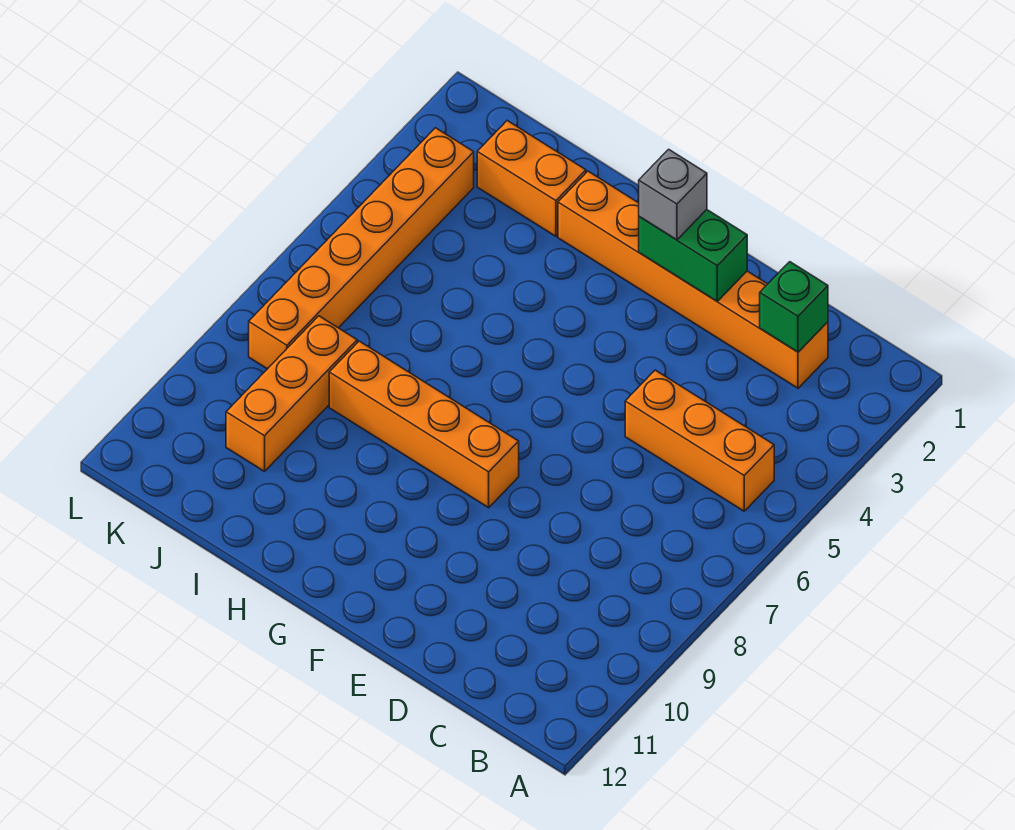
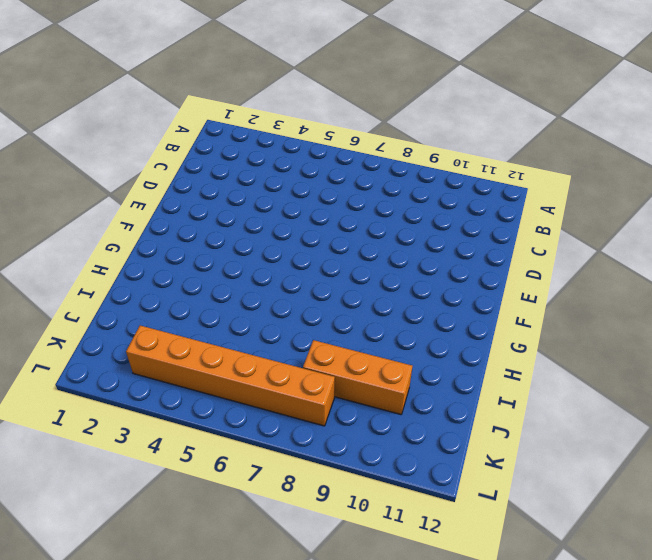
none -> orange 1x3 brick [625,370,774,511]
none -> orange 1x6 brick [558,171,828,388]

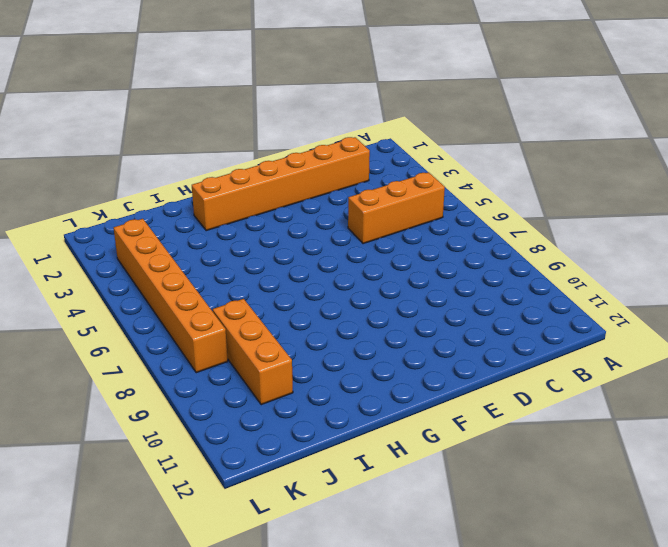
none -> orange 1x4 brick [329,341,519,508]
none -> orange 1x2 brick [477,121,586,236]

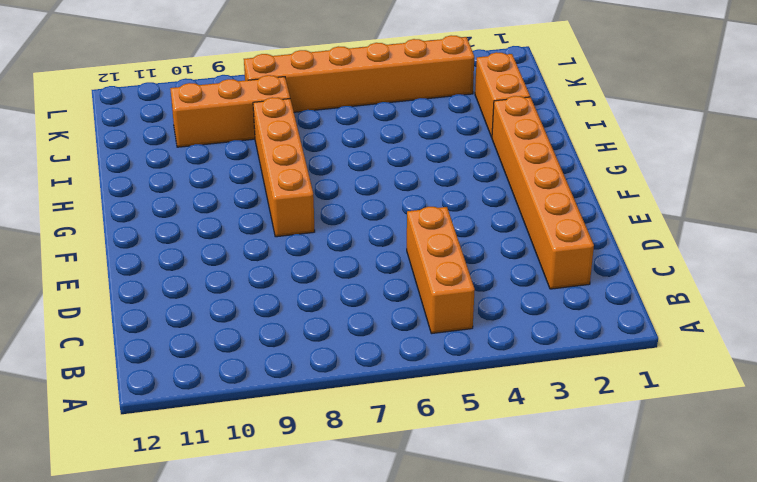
none -> green 1x1 brick [760,262,828,352]
none -> green 1x2 brick [639,210,747,301]

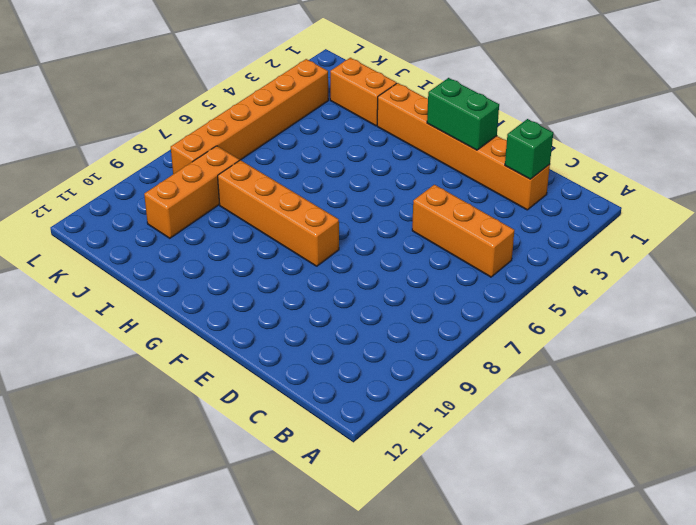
none -> grey 1x1 brick [639,149,707,240]

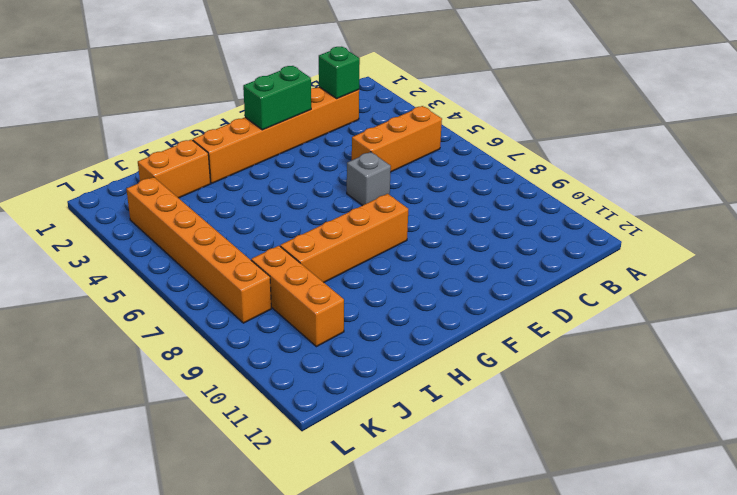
grey 1x1 brick [347,152,391,206] -> grey 1x1 brick moved to [639,149,707,240]

